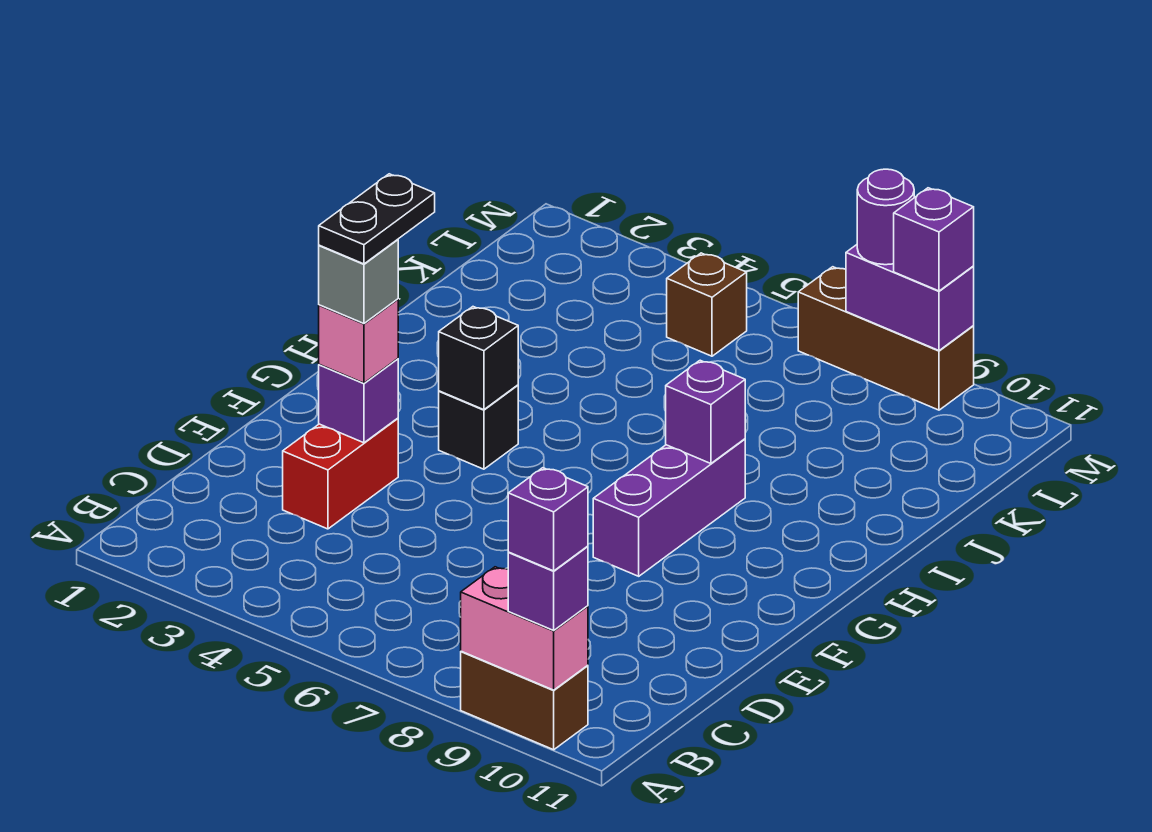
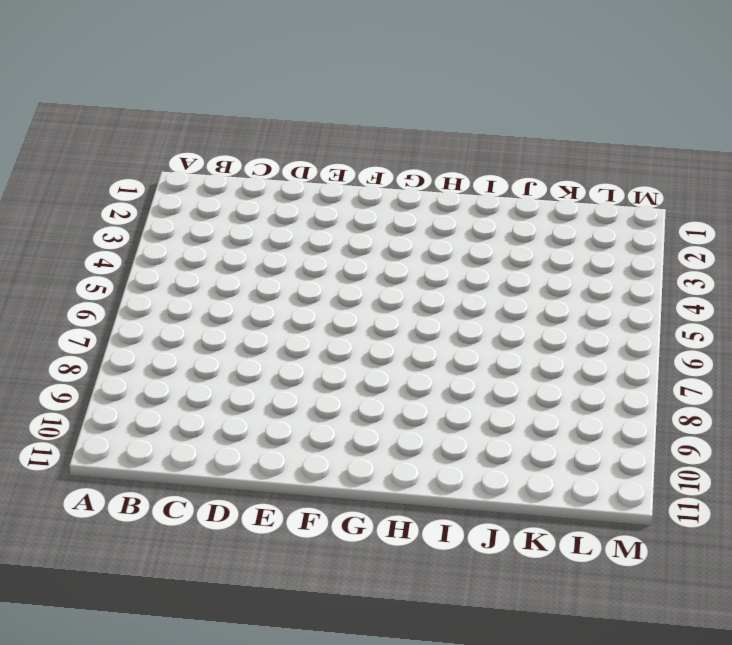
none -> brown 1x2 brick [461,651,588,750]
none -> red 1x2 brick [283,418,398,529]
none -> purple 1x3 brick [593,439,745,576]

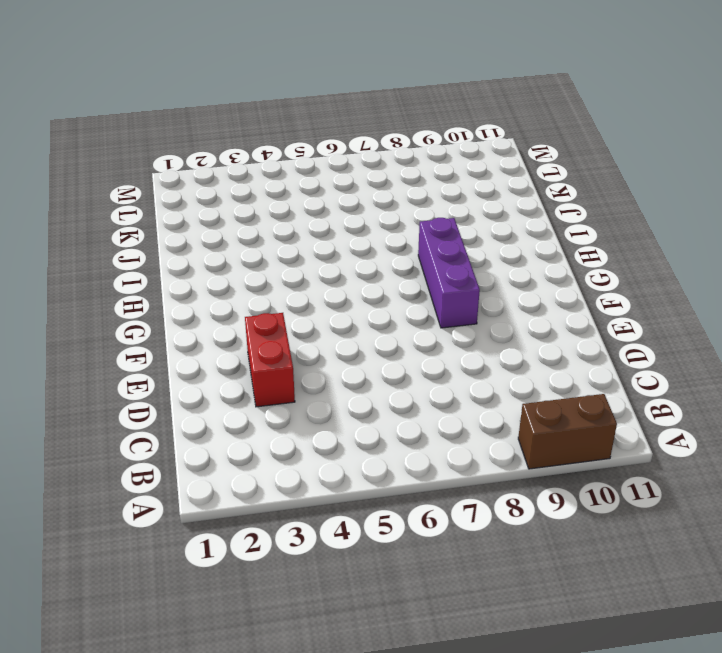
none -> black 1x1 brick [439,385,518,469]
none -> brown 1x1 brick [667,253,747,356]
none -> brown 1x3 brick [798,267,974,410]

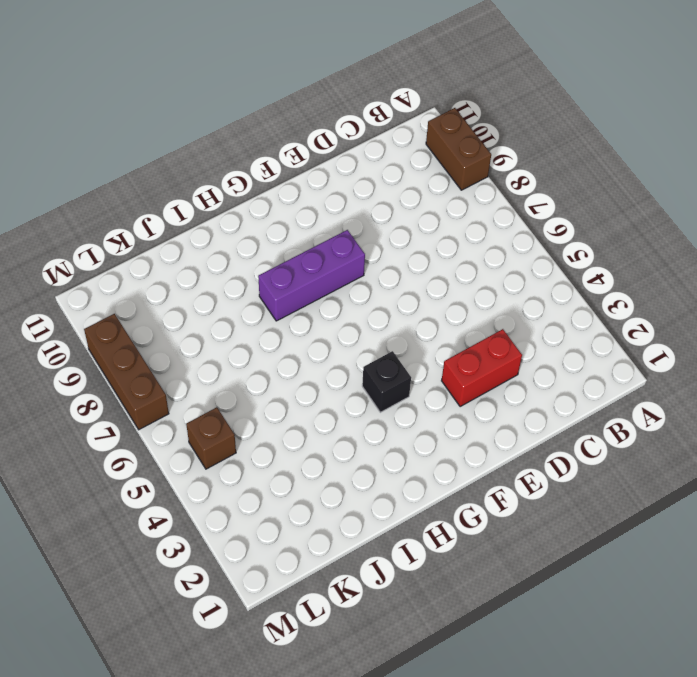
none -> pink 1x2 brick [461,567,588,690]
none -> purple 1x1 brick [319,359,398,443]
none -> black 1x1 brick [439,307,518,410]

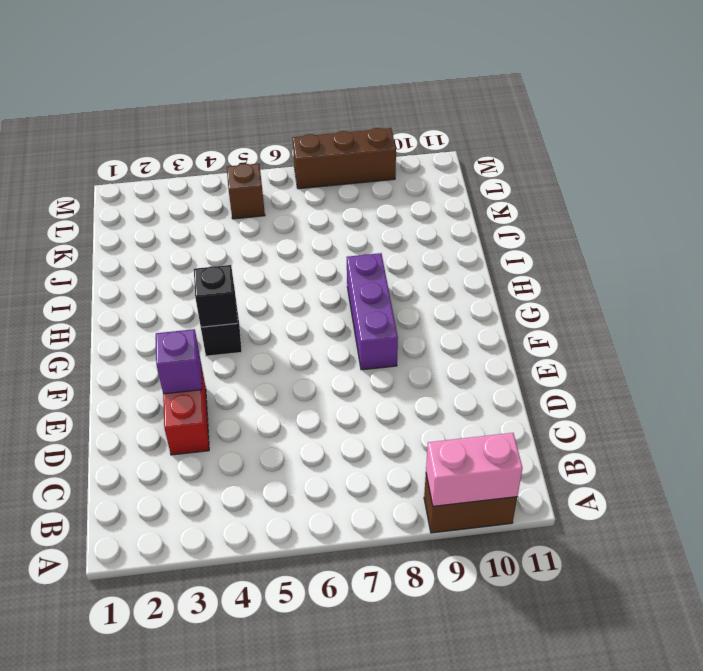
none -> purple 1x1 brick [666,360,745,464]
none -> purple 1x2 brick [846,245,974,351]
none -> purple 1x1 brick [508,546,588,630]

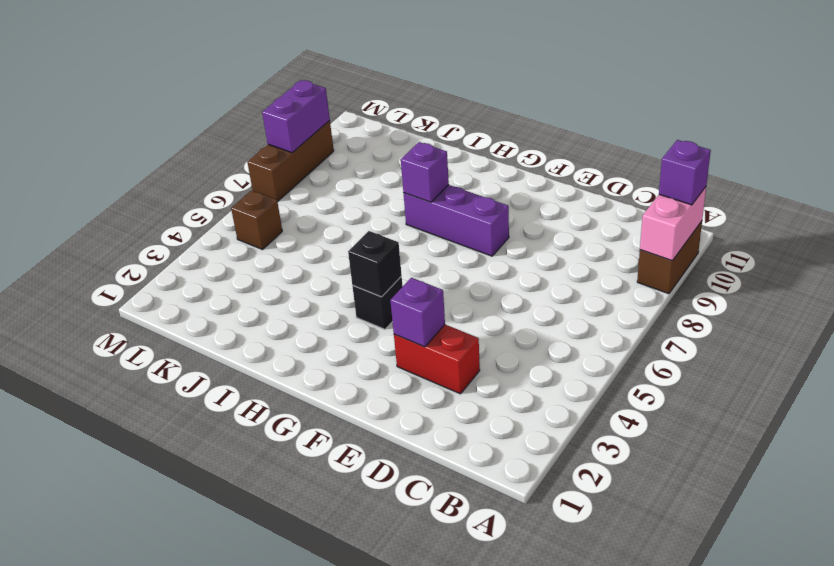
none -> pink 1x1 brick [319,299,398,383]
none -> purple 1x1 round brick [857,169,914,265]
none -> purple 1x1 brick [894,188,974,291]

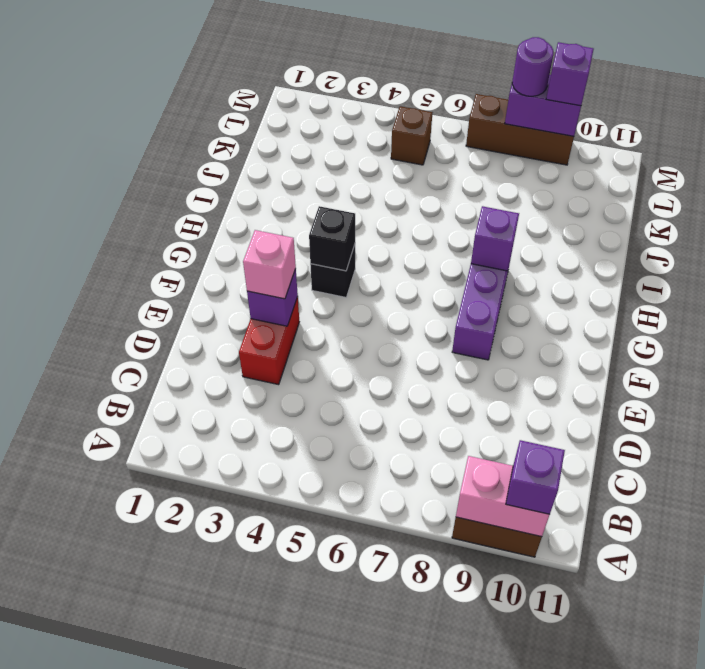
none -> purple 1x1 brick [508,468,588,571]
none -> grey 1x1 brick [319,239,398,323]
none -> black 1x2 plate [319,174,435,264]

